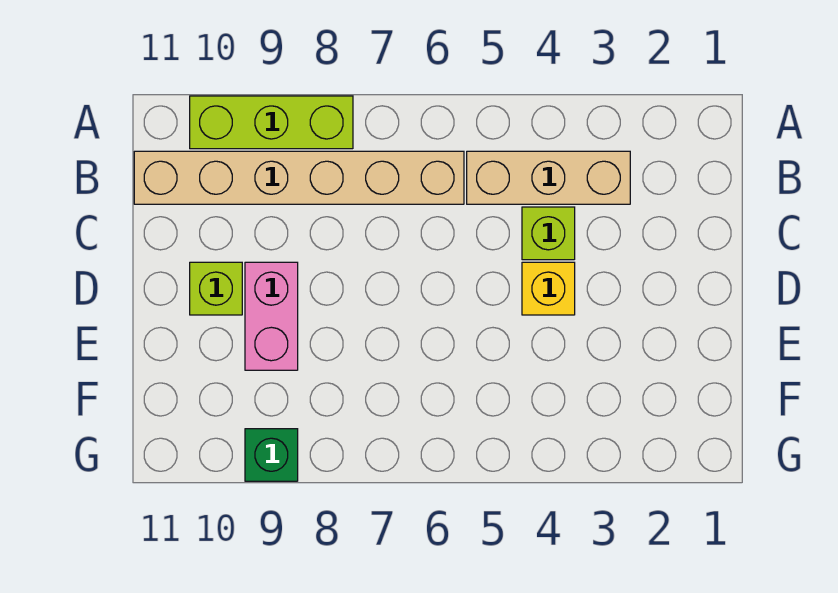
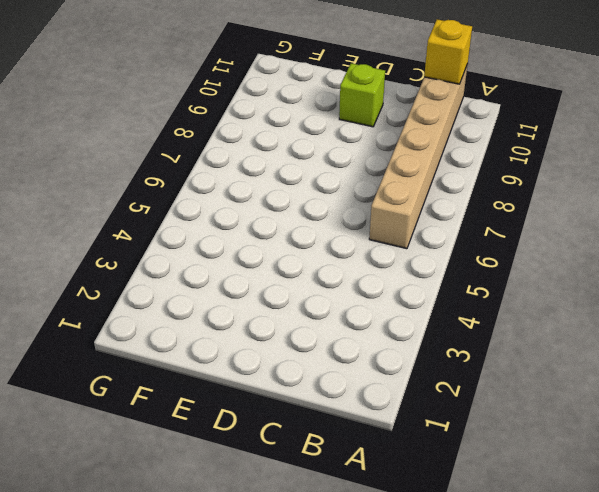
yellow 1x1 brick [424,19,472,84] -> yellow 1x1 brick moved to [522,262,575,315]
none -> lime 1x3 brick [190,96,353,149]
none -> tan 1x3 brick [467,151,630,204]

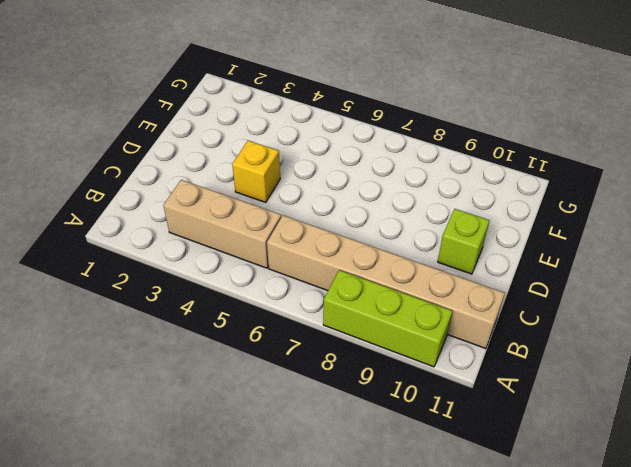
none -> lime 1x1 brick [522,207,575,260]
none -> pink 1x2 brick [245,262,298,370]

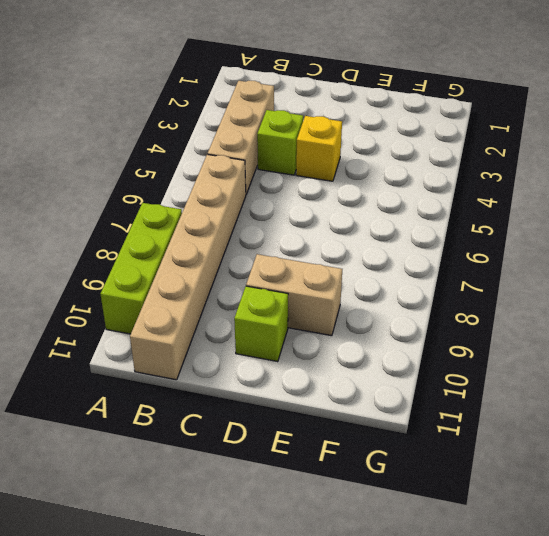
tan 1x2 brick [246,254,342,336] -> pink 1x2 brick [245,262,298,370]
none -> green 1x1 brick [245,429,298,481]

